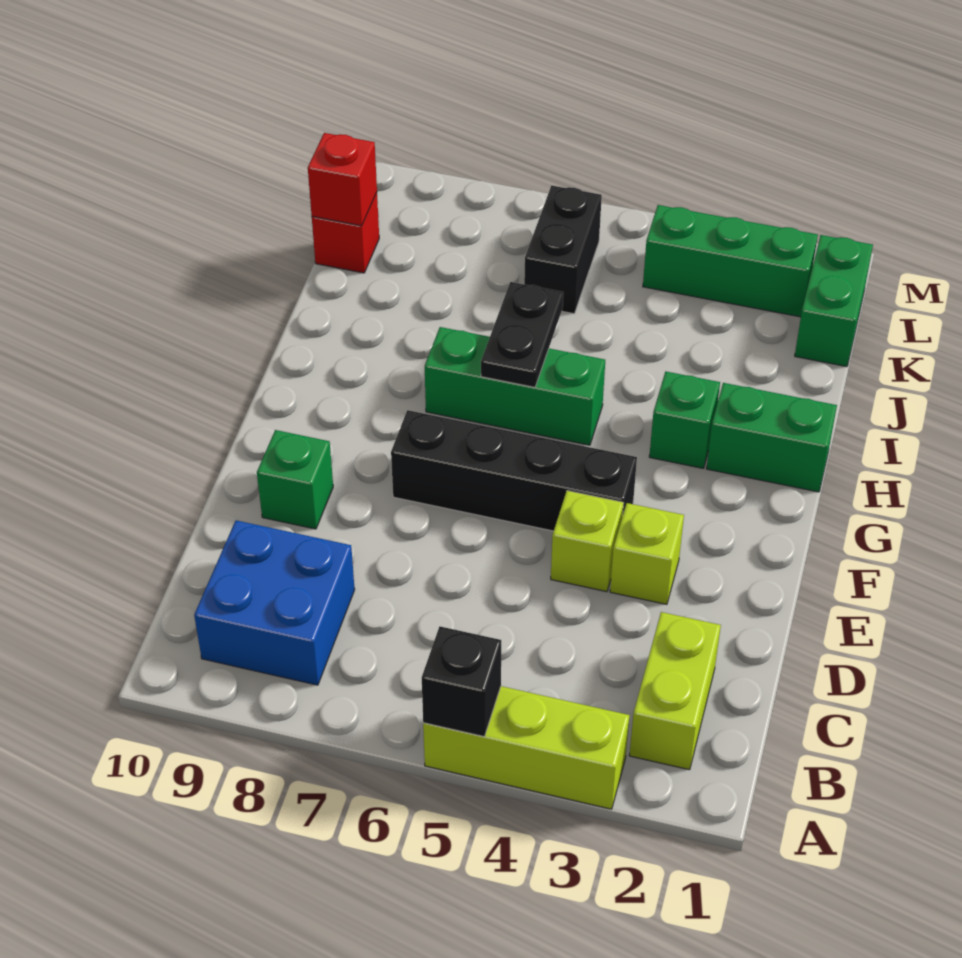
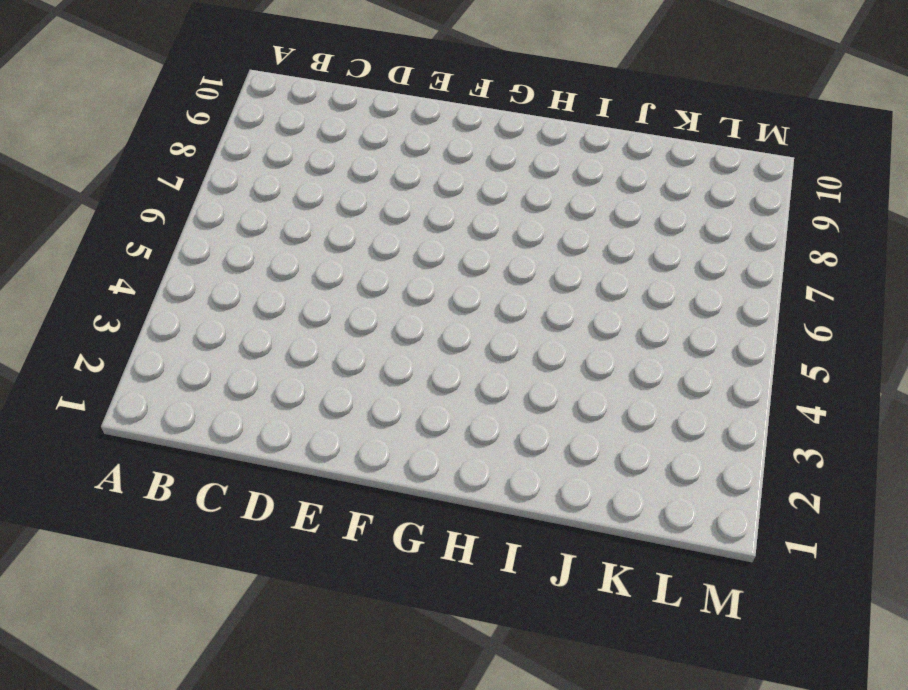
none -> lime 1x3 brick [423,686,630,809]
none -> lime 1x2 brick [629,612,721,770]
none -> blue 2x2 brick [194,521,355,685]

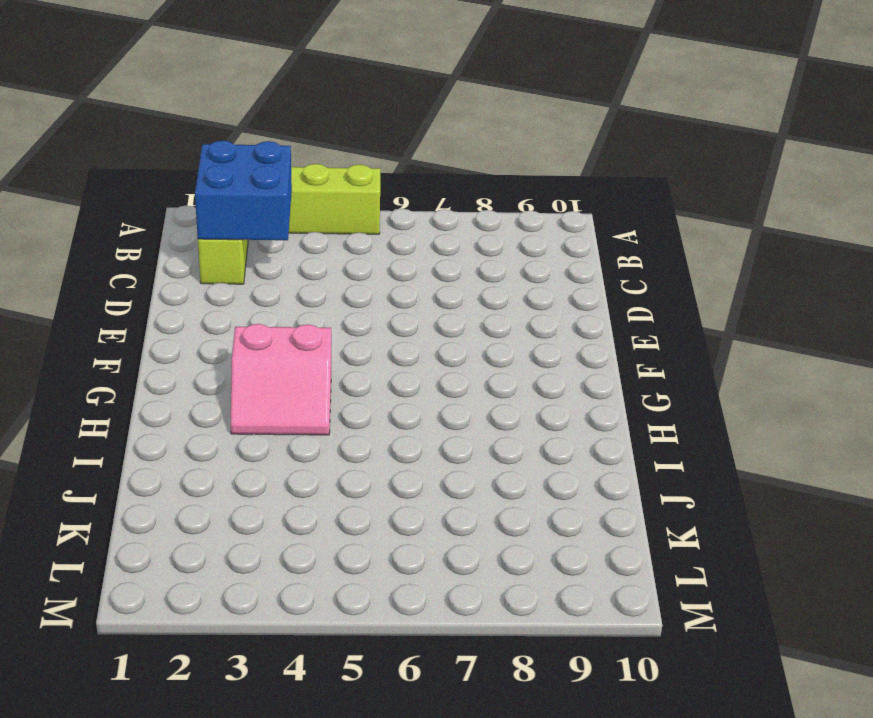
blue 2x2 brick [195,141,292,240] -> blue 2x2 brick moved to [194,521,355,685]
pink 2x2 slope [231,324,331,435] -> green 1x1 brick [649,372,720,468]
none -> lime 1x1 brick [610,503,684,604]
none -> lime 1x1 brick [551,491,624,592]
none -> green 1x1 brick [257,430,333,529]

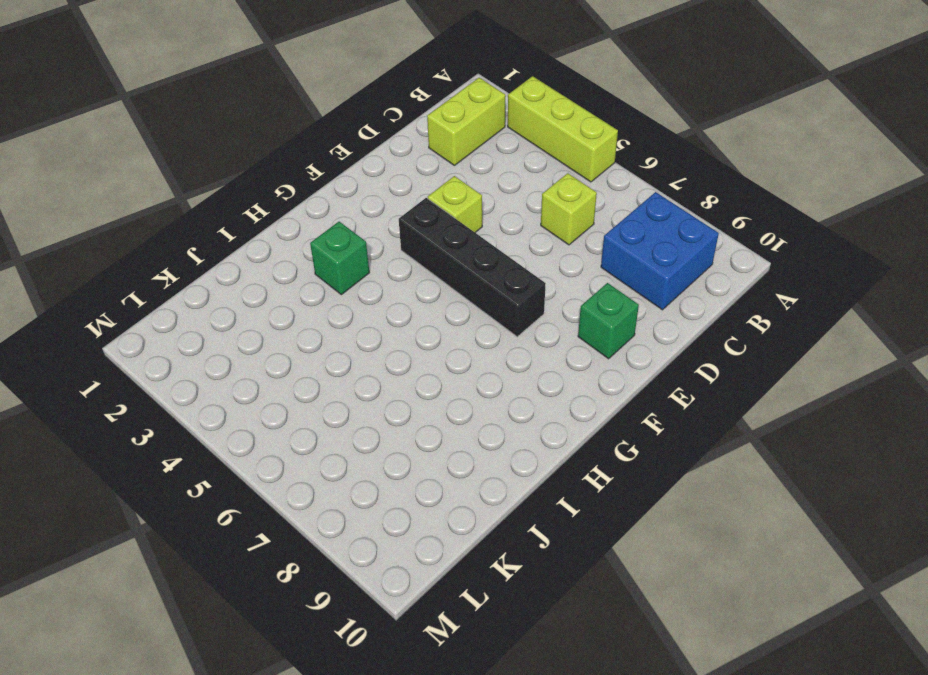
lime 1x1 brick [541,173,597,245] -> lime 1x1 brick moved to [610,503,684,604]
none -> green 1x2 brick [706,383,837,492]
none -> green 1x3 brick [425,327,605,445]
none -> green 1x2 brick [795,235,873,367]

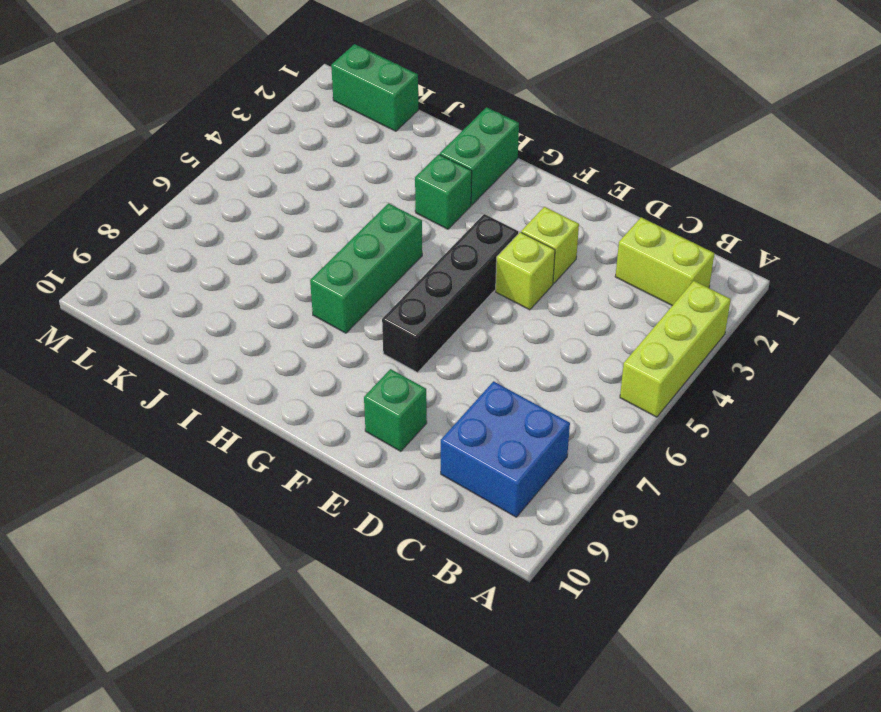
none -> black 1x2 brick [524,186,602,314]
none -> red 1x1 brick [312,193,379,273]
none -> green 1x3 brick [643,205,818,317]

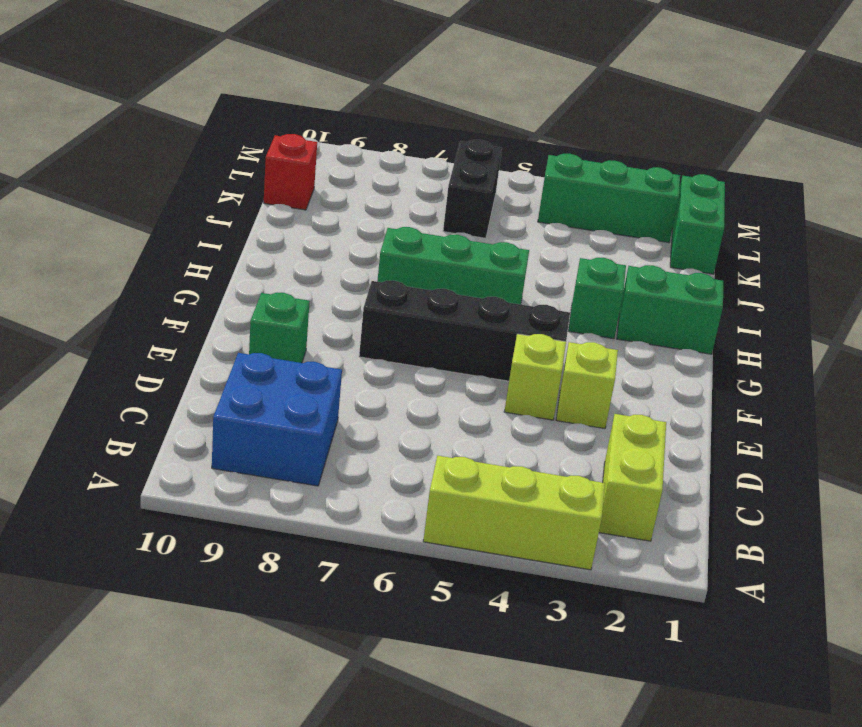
none -> black 1x1 brick [422,627,501,737]
none -> black 1x2 plate [481,282,563,387]
none -> red 1x1 brick [308,133,377,226]

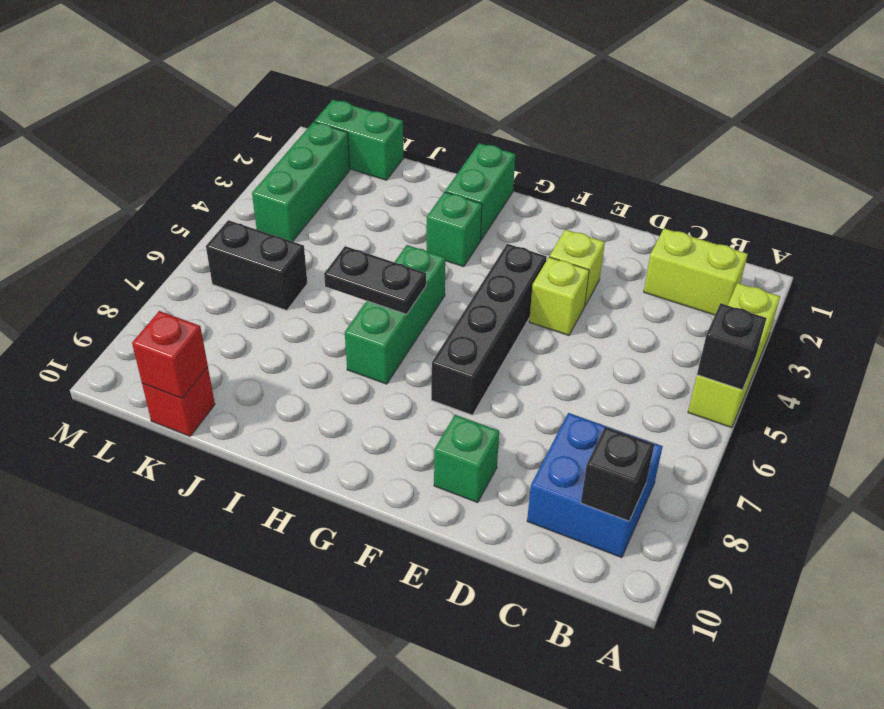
black 1x1 brick [581,427,654,521] -> none

